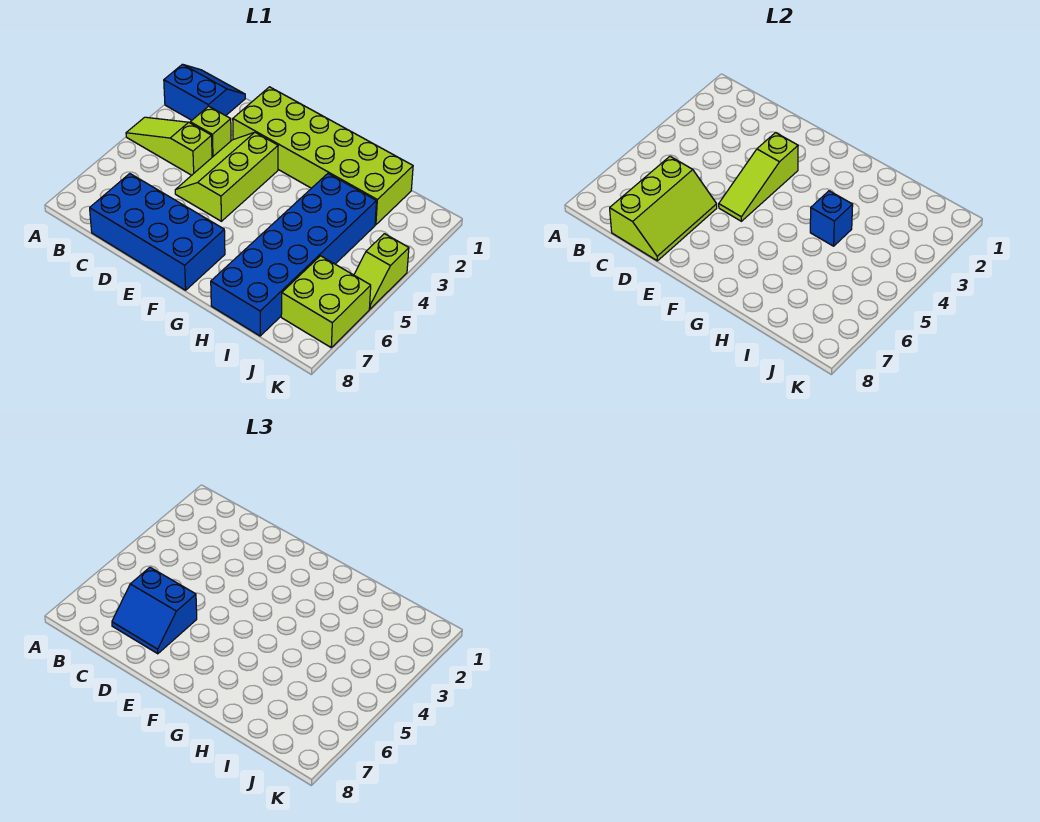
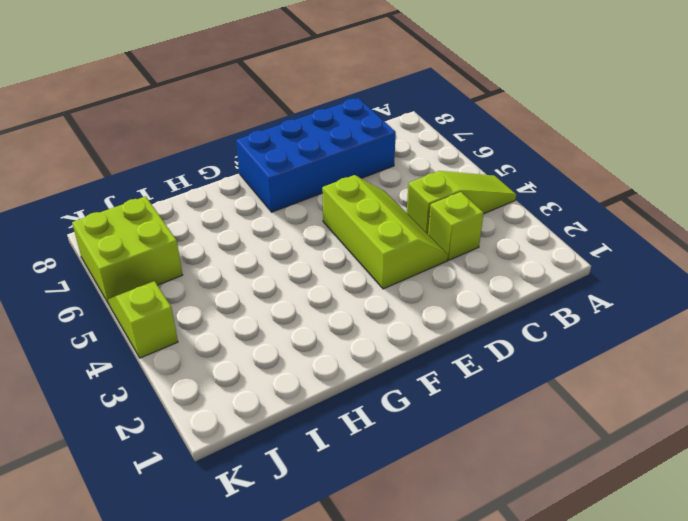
none -> blue 2x2 slope [164,64,245,120]
none -> lime 2x6 brick [233,87,413,225]
none -> blue 2x6 brick [211,174,376,336]

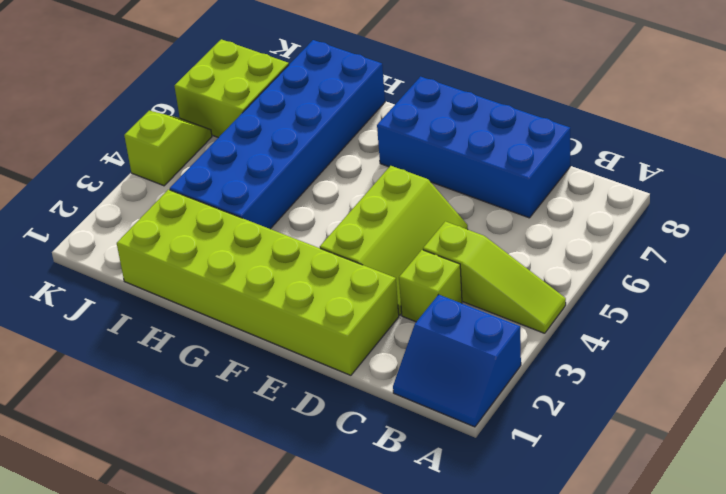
none -> lime 2x3 slope [610,156,717,261]
none -> lime 1x3 slope [719,133,798,221]
none -> blue 1x1 brick [810,191,853,246]

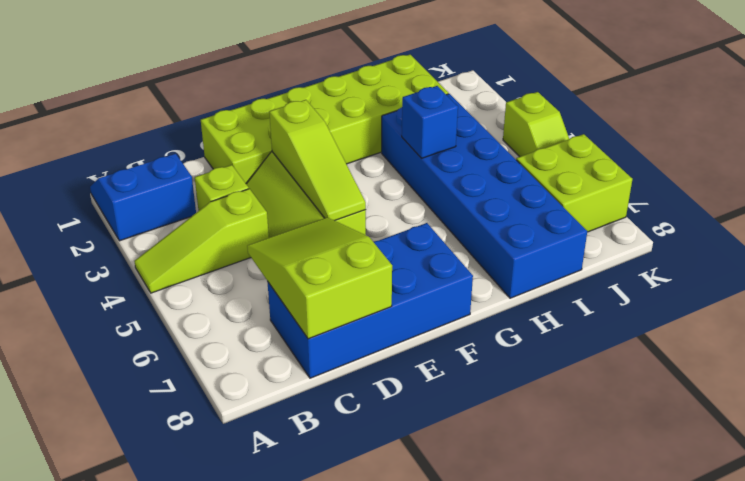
lime 2x3 slope [247,217,392,339] -> lime 2x3 slope turned to [610,156,717,261]
none -> blue 2x2 slope [112,567,197,654]

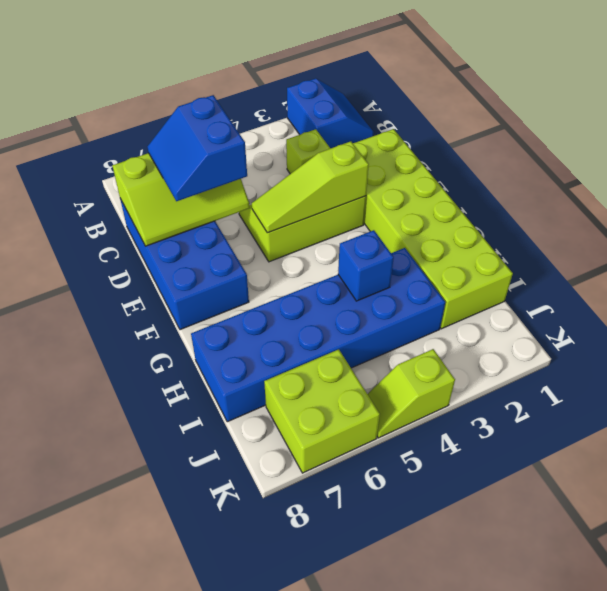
none -> lime 1x3 slope [126,117,212,175]

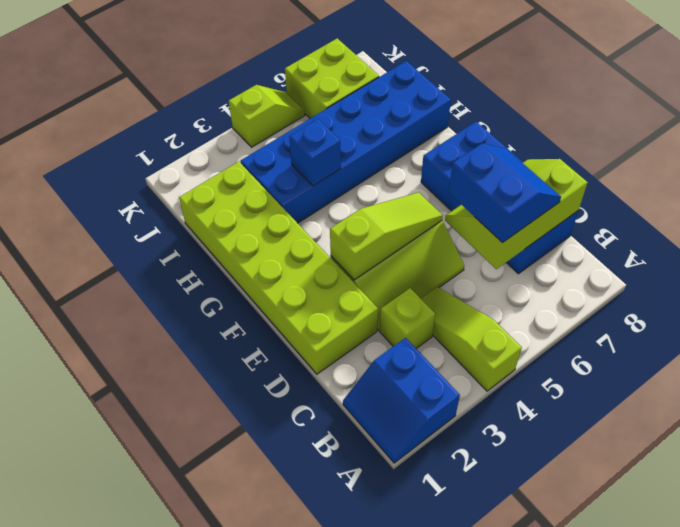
lime 1x3 slope [421,287,522,391] -> lime 1x3 slope turned to [126,117,212,175]

